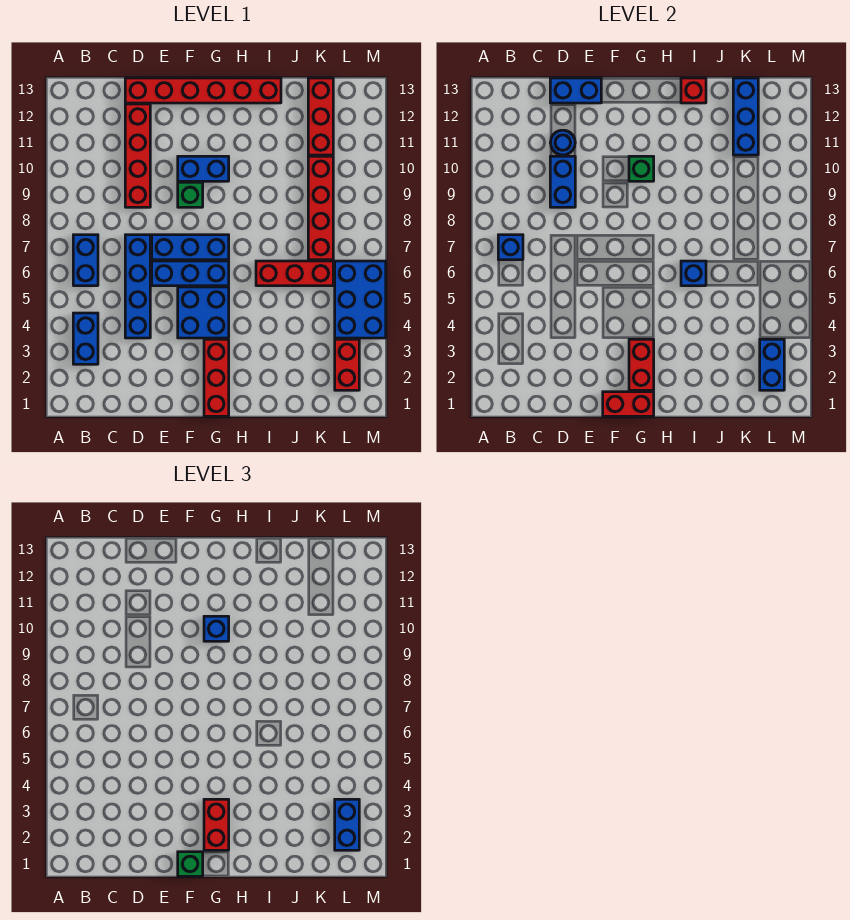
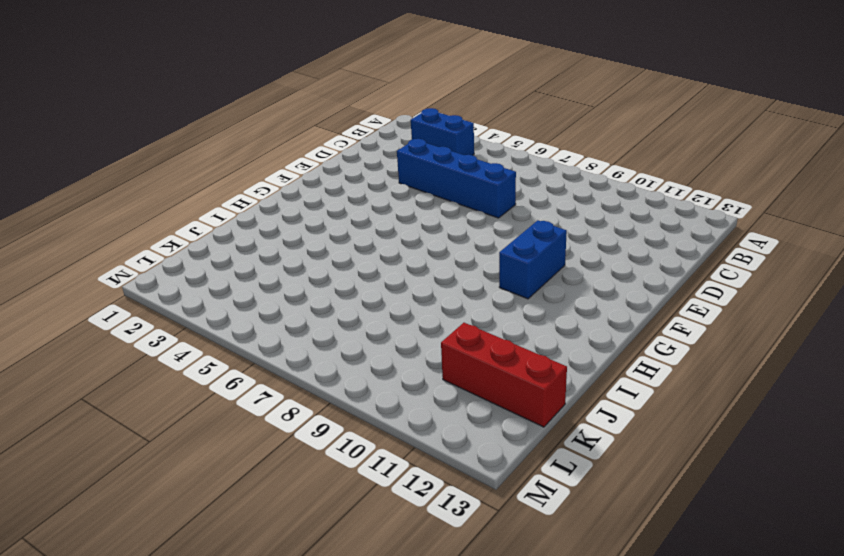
none -> blue 1x2 brick [73,235,98,286]
none -> red 1x4 brick [125,104,150,207]
none -> red 1x6 brick [125,78,281,103]
none -> blue 1x3 brick [152,261,229,286]

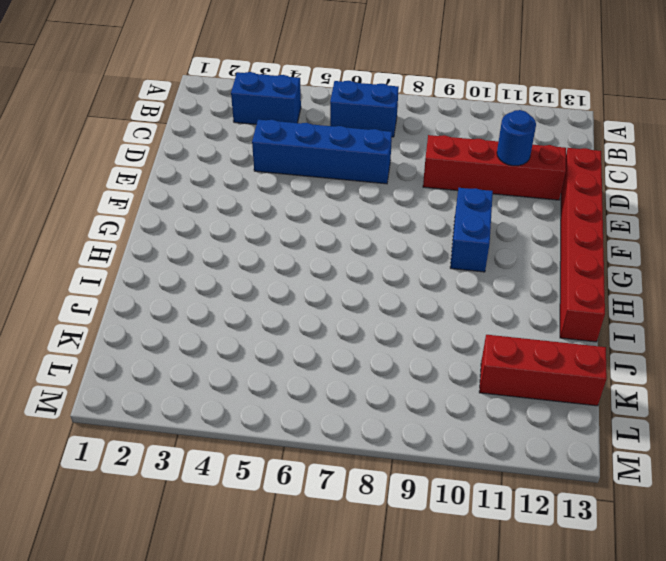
none -> blue 1x3 brick [152,261,229,286]
none -> blue 1x3 brick [152,235,229,260]
none -> blue 2x2 brick [178,287,229,338]
none -> green 1x1 brick [178,182,203,207]

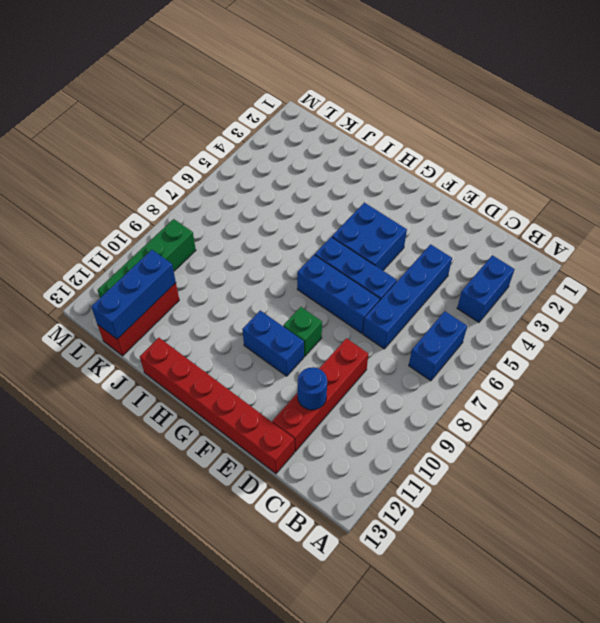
green 1x4 brick [98,219,196,298] -> none
none -> red 1x3 brick [204,339,229,416]
none -> red 1x3 brick [256,261,333,286]
none -> red 1x4 brick [308,156,333,260]
none -> red 1x2 brick [335,339,359,390]

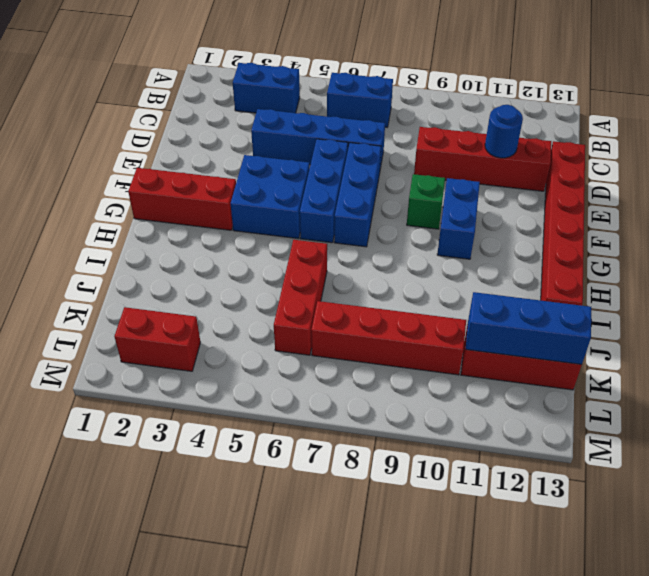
none -> blue 2x3 brick [335,261,386,338]
none -> blue 1x1 brick [498,235,523,260]
none -> blue 1x2 brick [550,156,575,207]
none -> blue 1x2 brick [550,78,601,103]

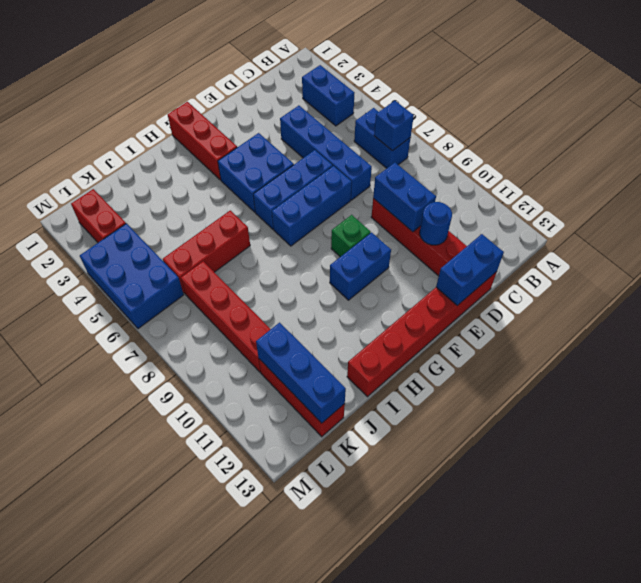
none -> red 1x2 brick [603,392,654,416]
none -> red 1x2 brick [629,339,654,390]
none -> green 1x1 brick [629,156,654,181]
none -> blue 1x1 brick [681,261,706,286]

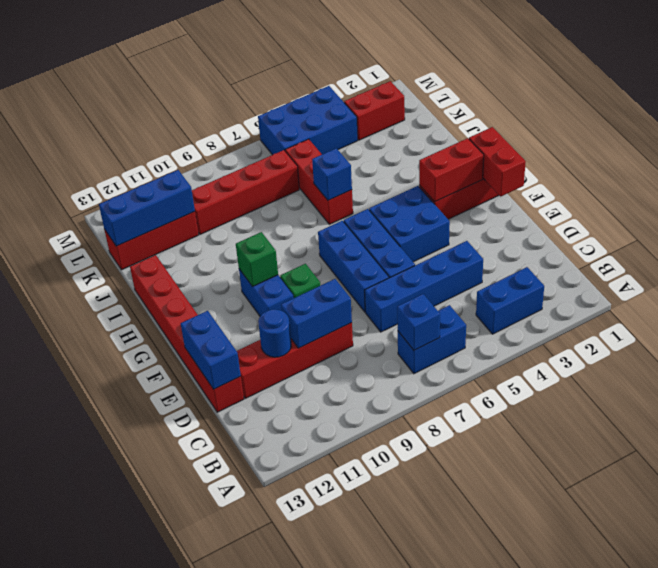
none -> red 1x1 brick [681,78,706,103]
none -> blue 1x2 brick [760,339,784,390]
none -> green 1x1 brick [178,852,203,876]
none -> red 1x2 brick [204,799,229,850]

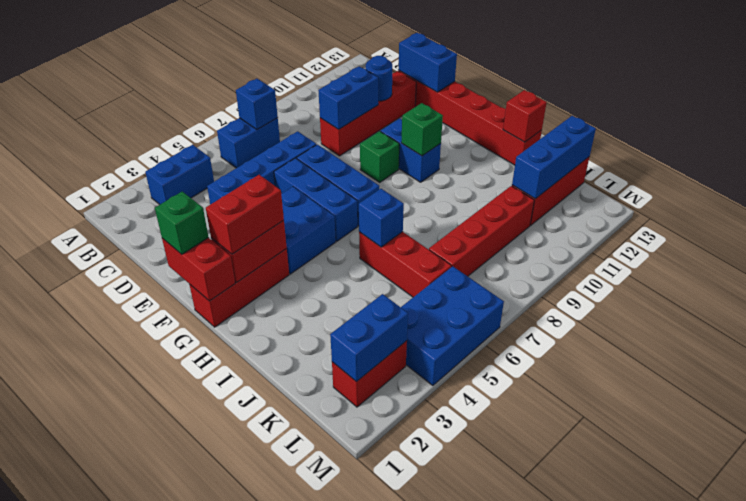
none -> blue 1x1 brick [204,616,229,641]
none -> blue 1x2 brick [335,799,359,850]

